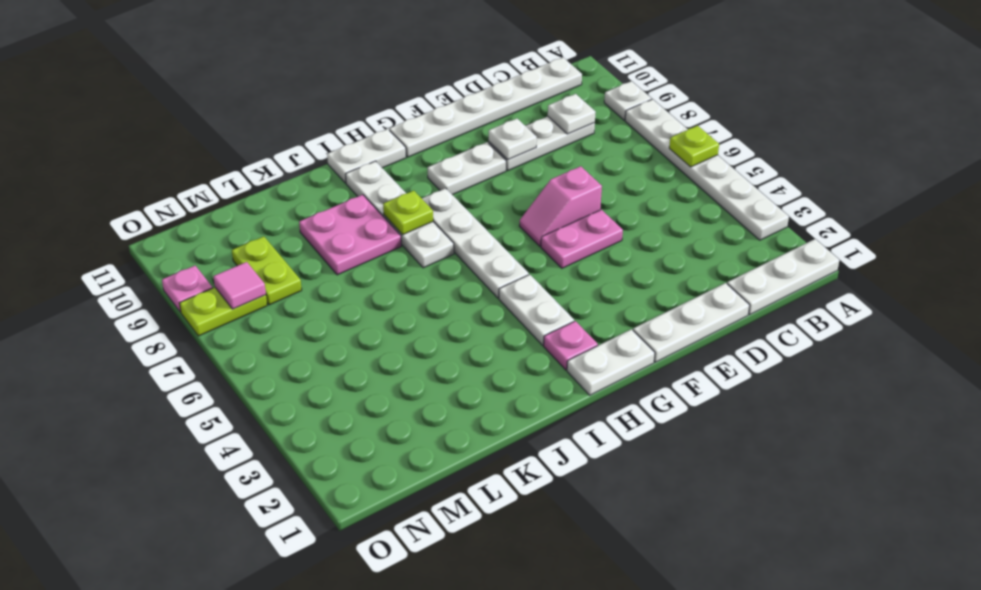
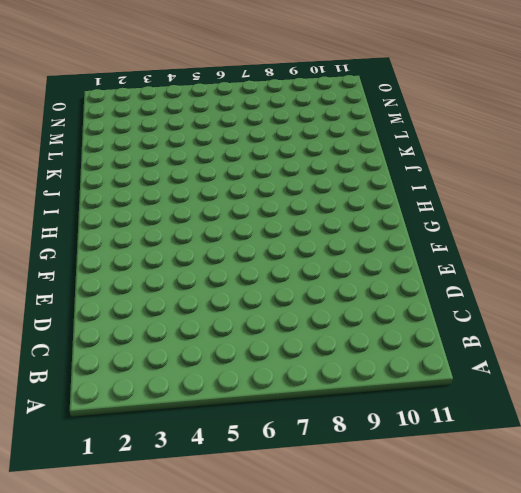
none -> white 1x3 plate [727,239,839,315]
none -> white 1x6 plate [625,99,789,240]
none -> white 1x1 plate [604,81,652,120]

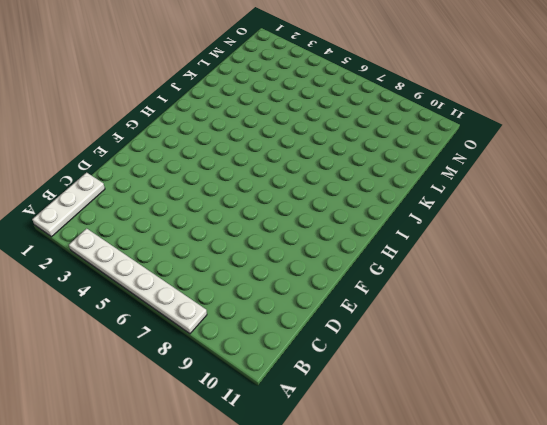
none -> white 1x1 plate [604,81,652,120]
none -> white 1x6 plate [389,58,582,157]
none -> white 1x3 plate [489,117,595,170]

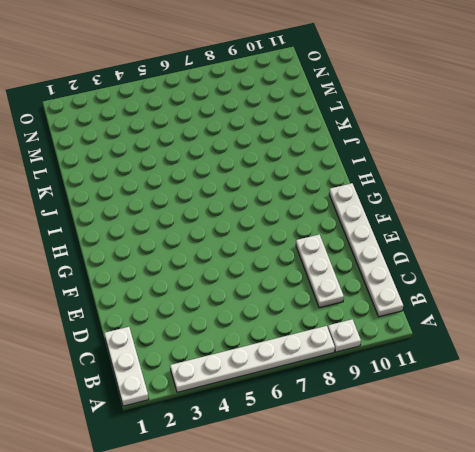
none -> white 1x3 plate [633,283,750,362]
none -> pink 1x2 plate [541,210,623,268]
none -> pink 1x2 slope [520,166,602,246]

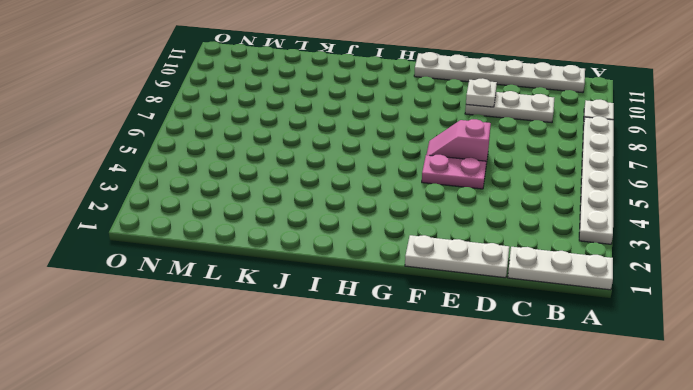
none -> white 1x2 plate [427,142,506,195]
none -> white 1x2 plate [567,329,655,395]
none -> pink 1x1 plate [544,321,598,370]

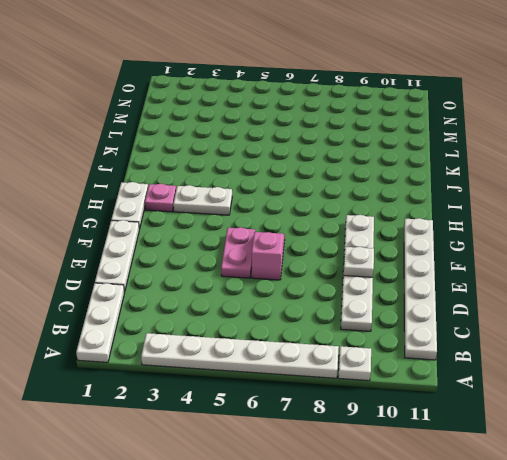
none -> white 1x4 plate [422,188,529,298]
none -> white 1x2 plate [327,129,406,183]
none -> white 1x4 plate [346,161,454,268]

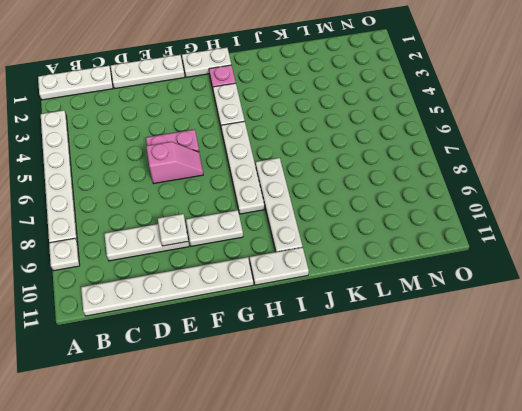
none -> pink 2x2 plate [299,195,401,275]
none -> lime 1x2 plate [232,237,302,305]
none -> lime 1x2 plate [180,288,267,336]

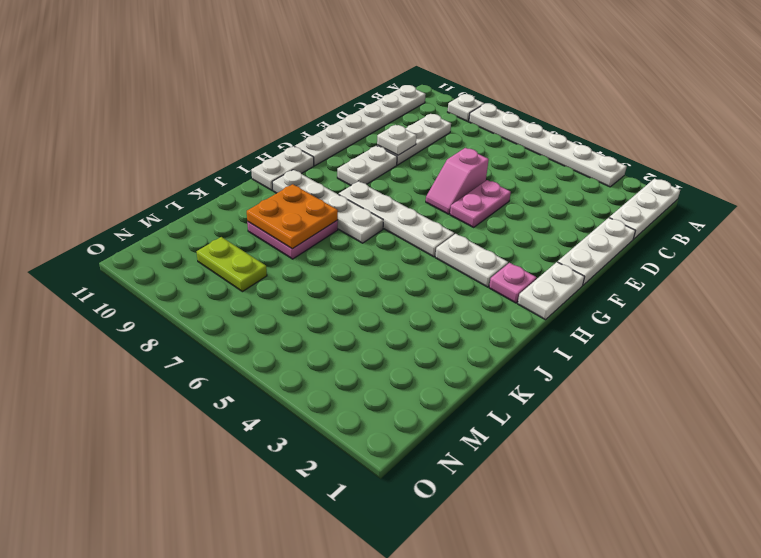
orange 2x2 plate [247,184,338,249] -> none
none -> lime 1x2 plate [180,288,267,336]
none -> pink 1x1 plate [162,266,212,312]
none -> lime 1x1 plate [669,126,719,167]

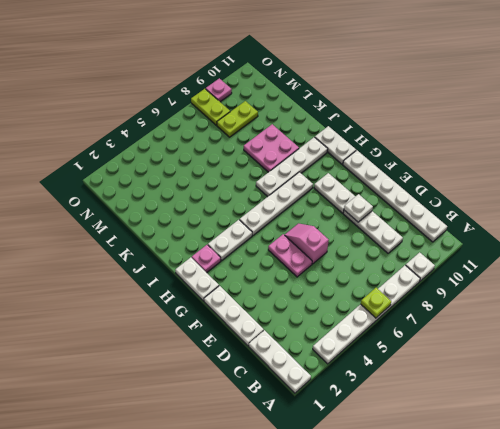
none -> white 1x1 plate [548,94,596,134]
none -> lime 1x1 plate [383,191,433,235]
none -> pink 1x1 tile [213,262,266,309]

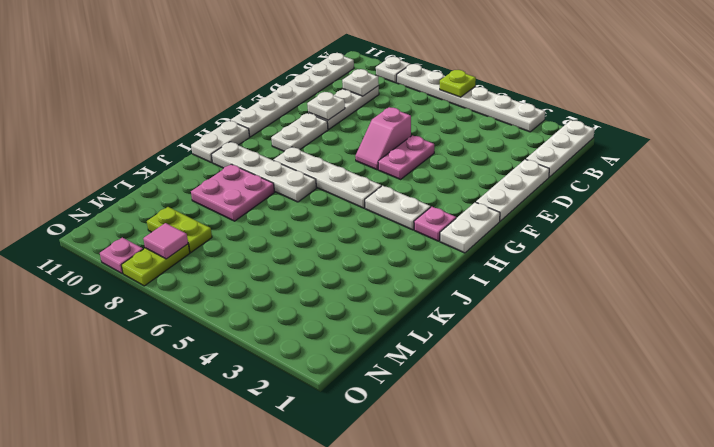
none -> lime 1x1 plate [383,191,433,235]

